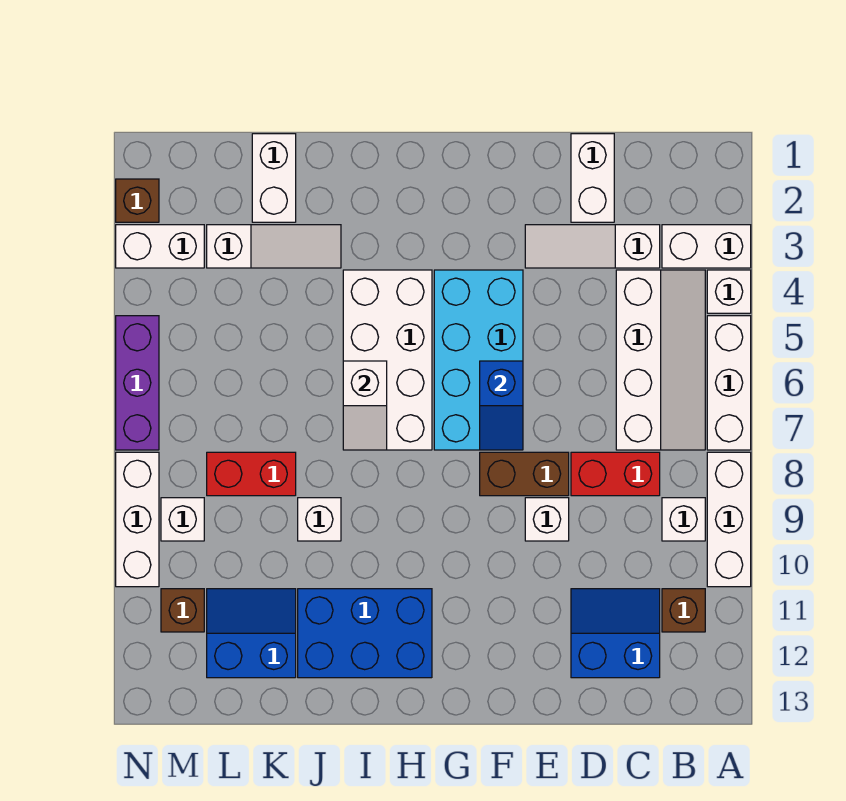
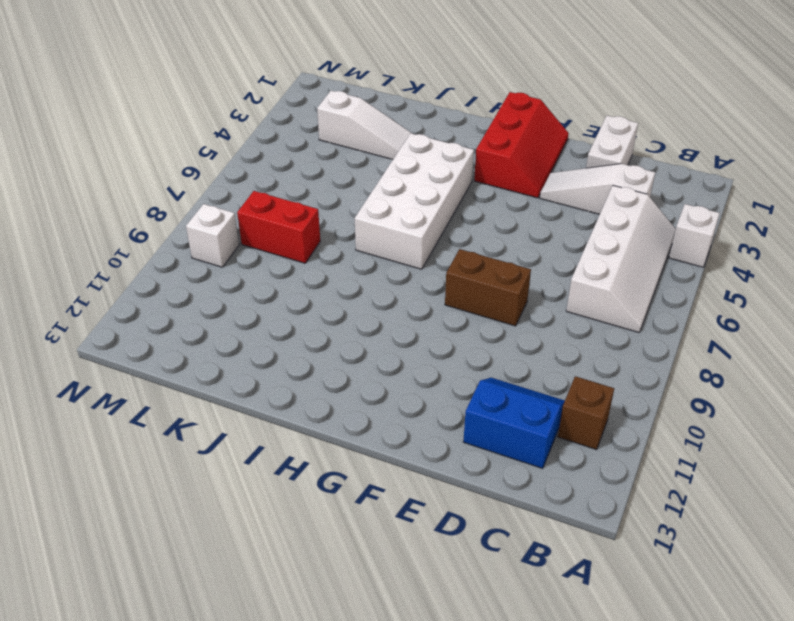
red 2x3 slope [474,92,569,198] -> none
none -> white 1x2 brick [662,225,751,268]
none -> white 1x3 brick [707,316,751,450]
none -> white 1x3 brick [707,452,751,587]

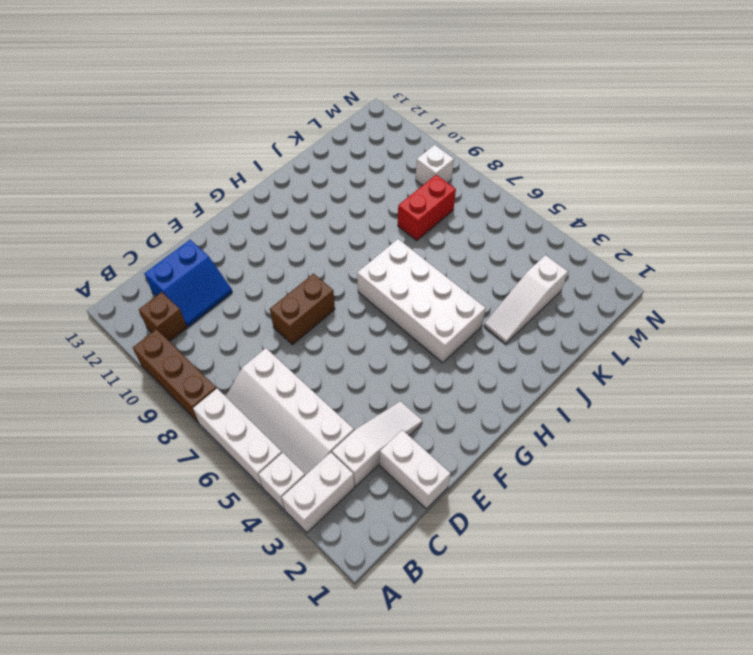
brown 1x3 brick [133,329,217,423] -> white 1x3 brick [707,452,751,587]
none -> white 1x1 brick [662,498,705,541]
none -> red 1x2 brick [571,452,660,496]
none -> white 1x1 brick [525,498,569,541]

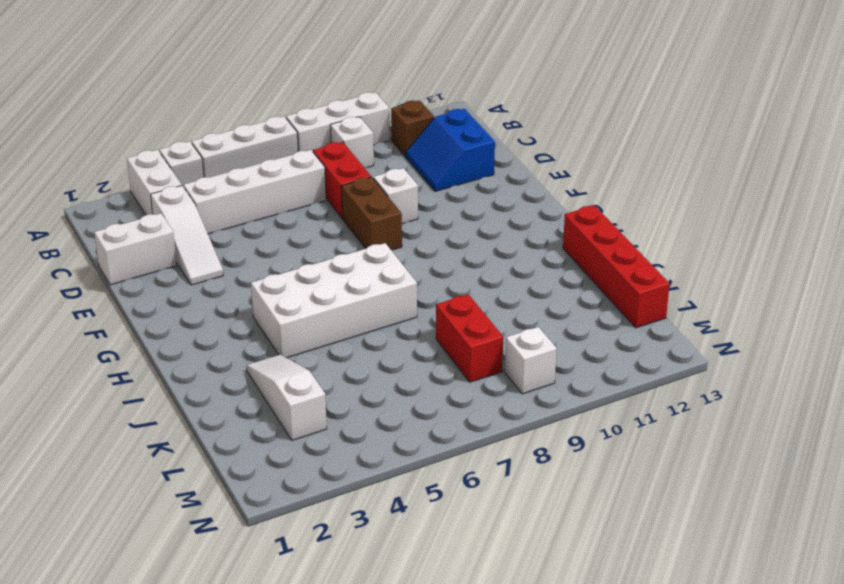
red 1x4 brick [563,205,670,328] -> none
none -> cyan 2x4 brick [434,270,523,450]
none -> blue 2x3 brick [298,589,432,678]
none -> white 1x1 brick [298,498,341,541]

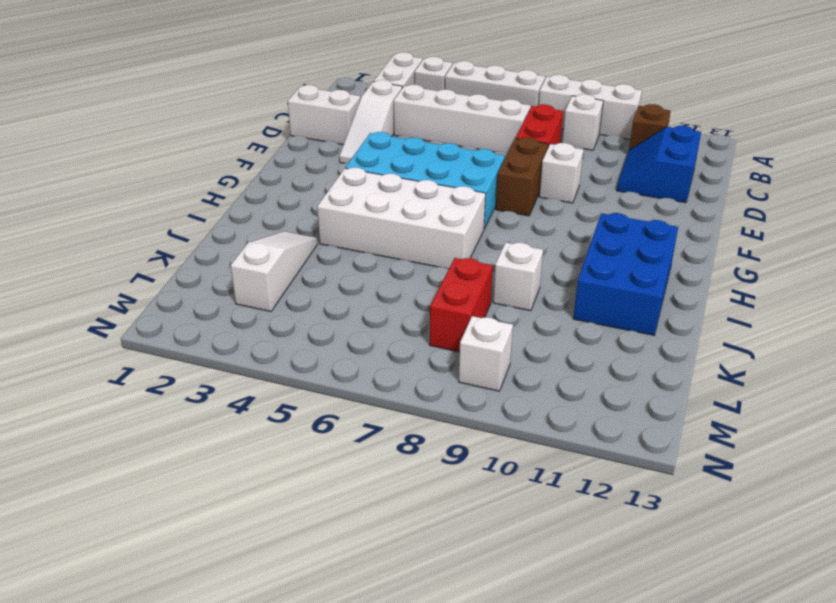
none -> white 1x2 brick [252,134,296,222]
none -> blue 2x2 slope [207,589,296,678]
none -> white 1x2 brick [116,225,204,268]

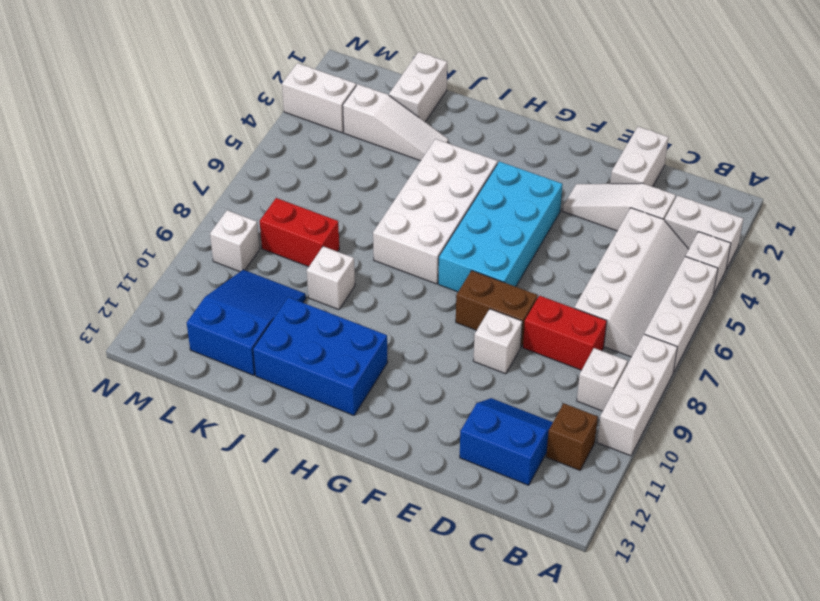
blue 2x3 slope [187,270,306,375] -> blue 2x2 slope [207,589,296,678]
none -> brown 1x1 brick [161,589,204,632]
none -> brown 1x1 brick [116,179,159,222]
none -> purple 1x3 brick [116,316,159,450]

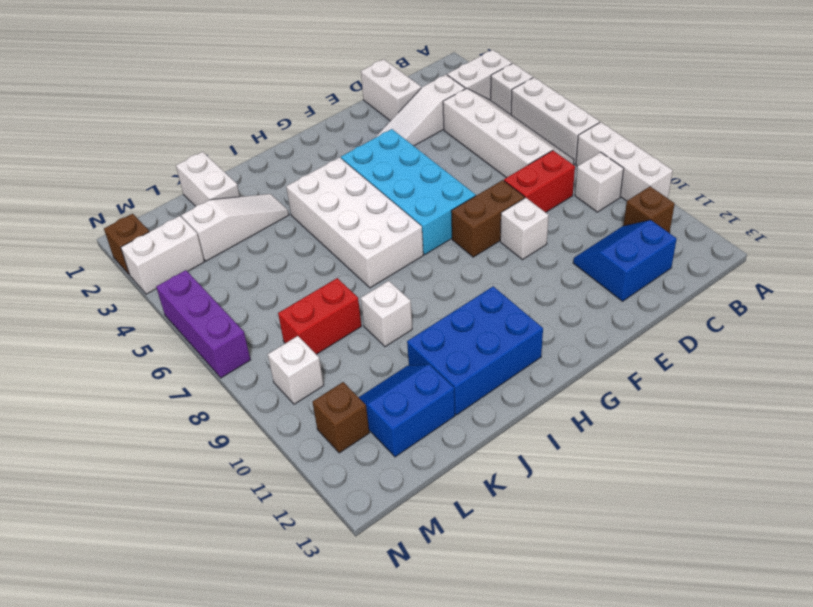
none -> white 1x3 brick [116,452,159,587]
none -> blue 1x2 slope [480,361,523,450]
none -> white 1x2 slope [343,361,387,450]

